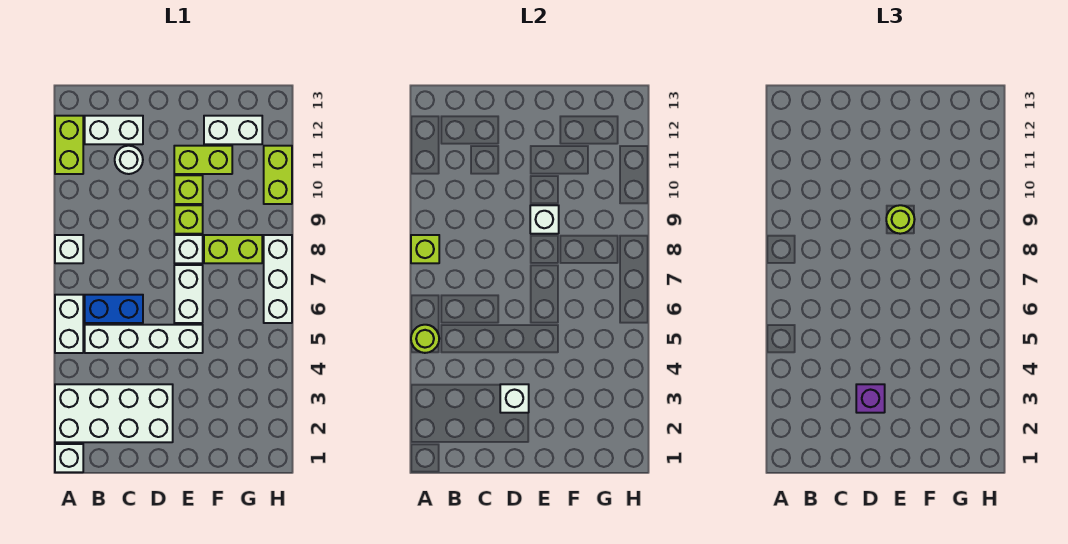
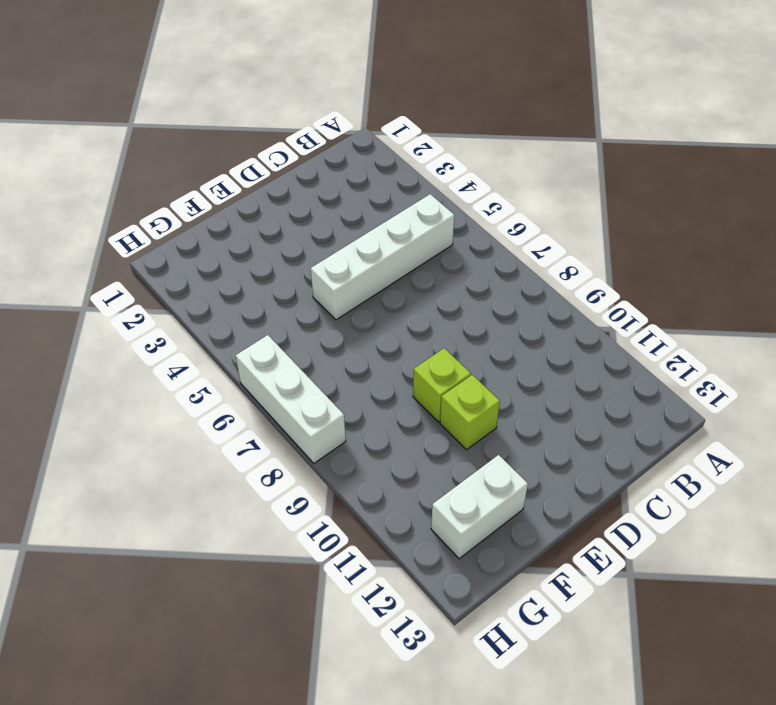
none -> white 1x1 brick [55,444,83,472]
none -> white 2x4 brick [55,384,173,442]
none -> white 1x2 brick [55,295,83,353]

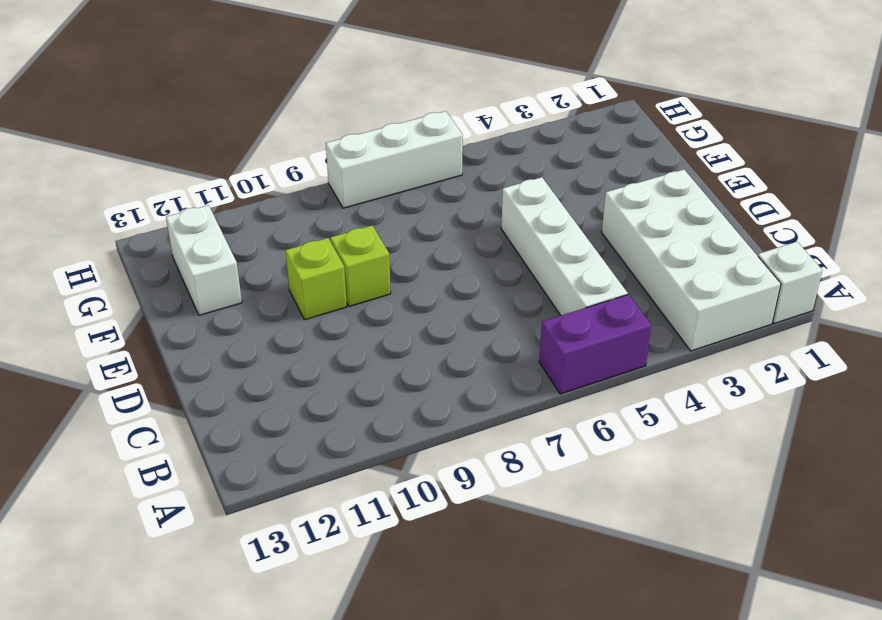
purple 1x2 brick [539,294,651,394] -> white 1x2 brick [55,295,83,353]
none -> white 1x1 brick [55,235,83,263]
none -> lime 1x2 brick [55,116,83,174]
none -> blue 1x2 brick [85,295,143,323]

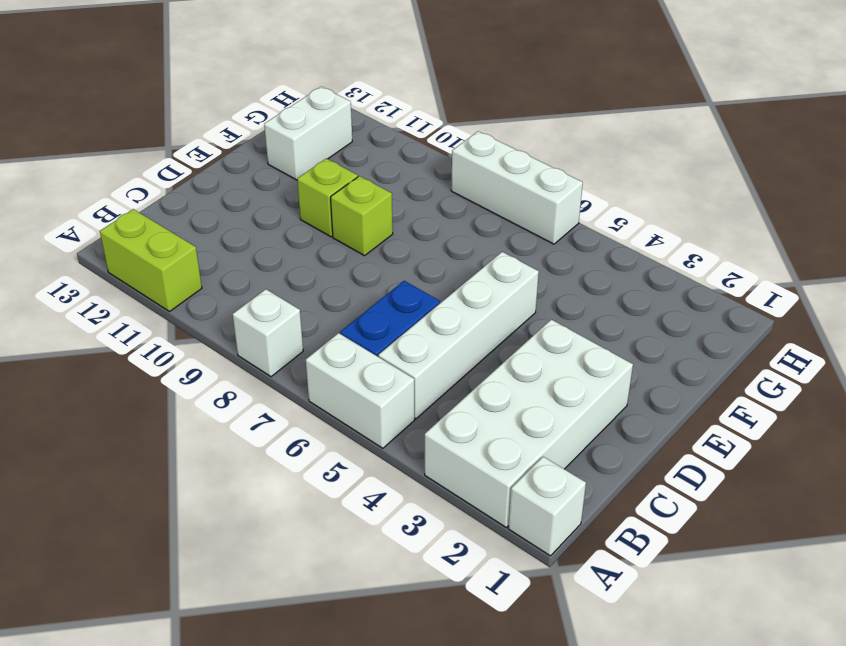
none -> white 1x2 brick [85,116,143,144]
none -> white 1x1 round brick [115,146,143,174]
none -> white 1x2 brick [174,265,203,323]

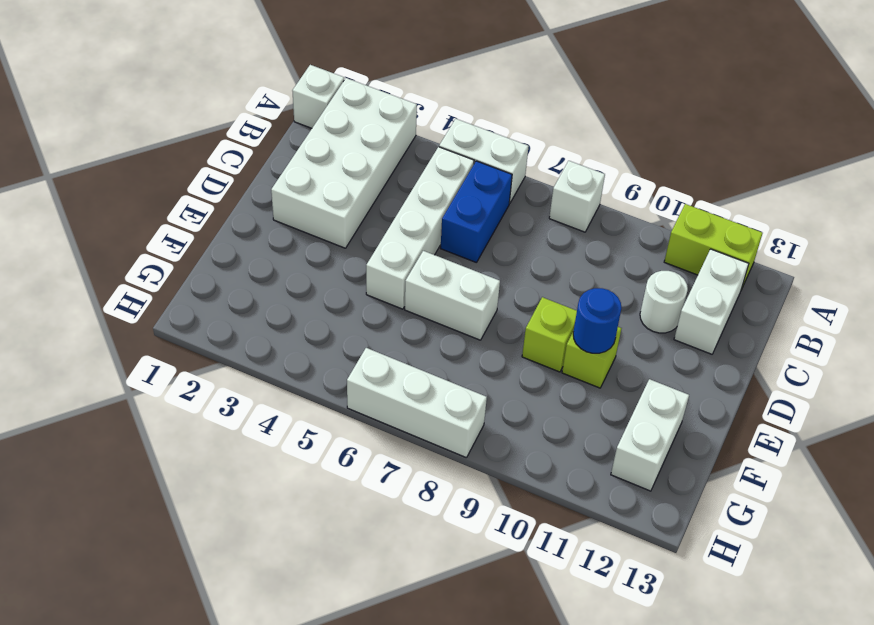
blue 1x1 round brick [573,288,621,353] -> none
none -> white 1x1 brick [174,235,203,263]
none -> lime 1x2 brick [174,146,232,174]
none -> lime 1x2 brick [204,235,262,263]

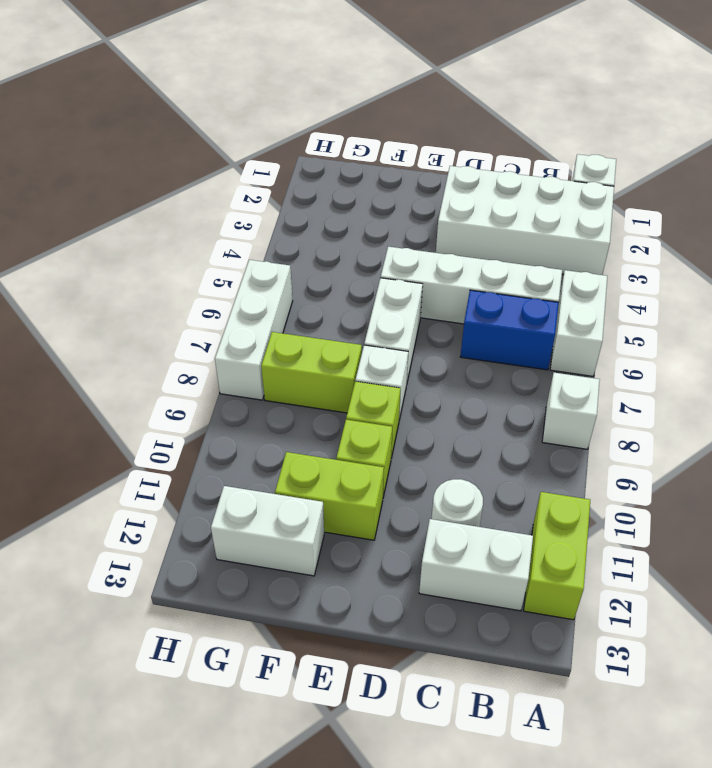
none -> lime 1x2 brick [264,146,292,204]
none -> lime 1x1 round brick [411,325,439,353]
none -> lime 1x1 brick [411,235,439,263]

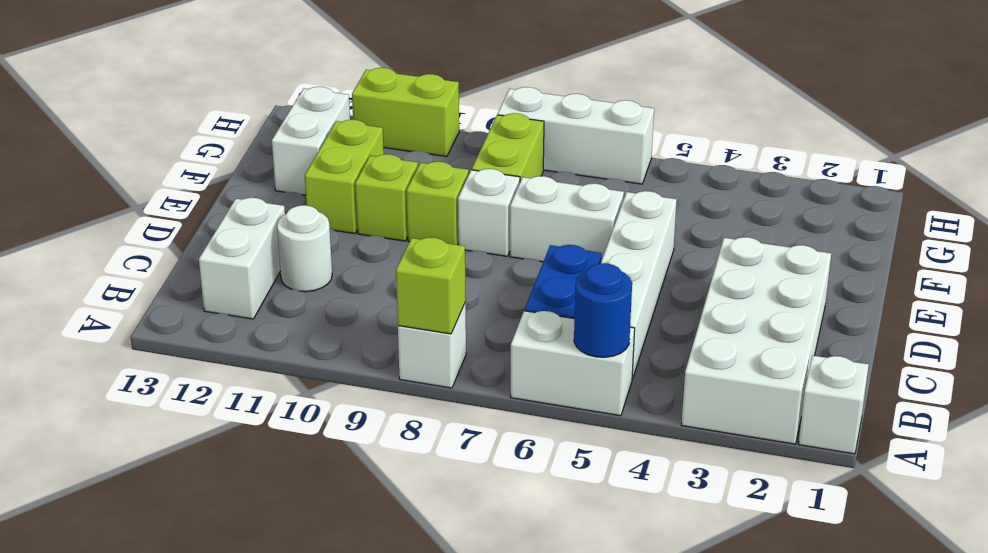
blue 1x1 round brick [574,263,632,357] -> lime 1x1 round brick [411,325,439,353]
none -> lime 1x2 brick [55,116,83,174]
none -> white 1x1 brick [500,384,529,413]
none -> white 1x1 brick [530,205,559,234]

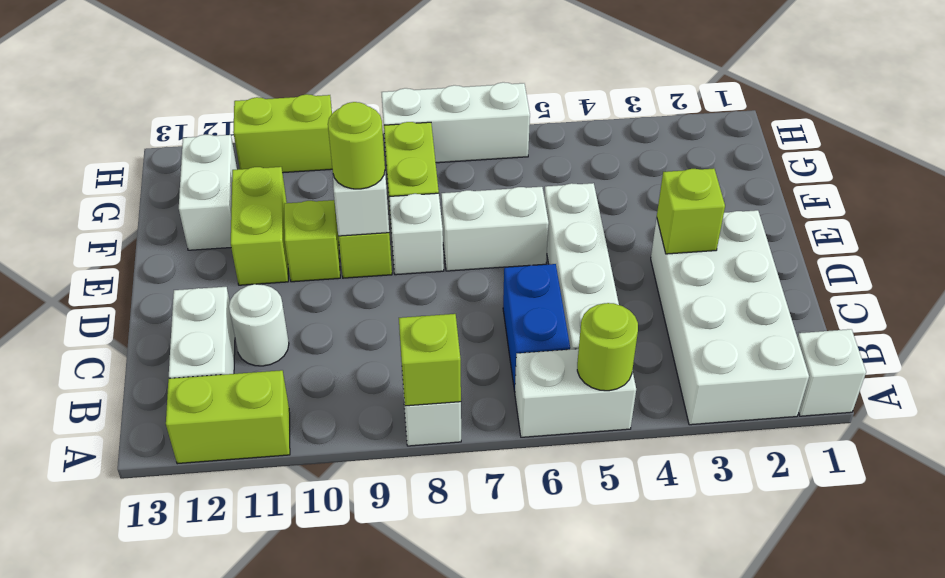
lime 1x1 brick [657,168,725,254] -> white 1x1 brick [500,384,529,413]
none -> purple 1x1 brick [856,384,885,413]

